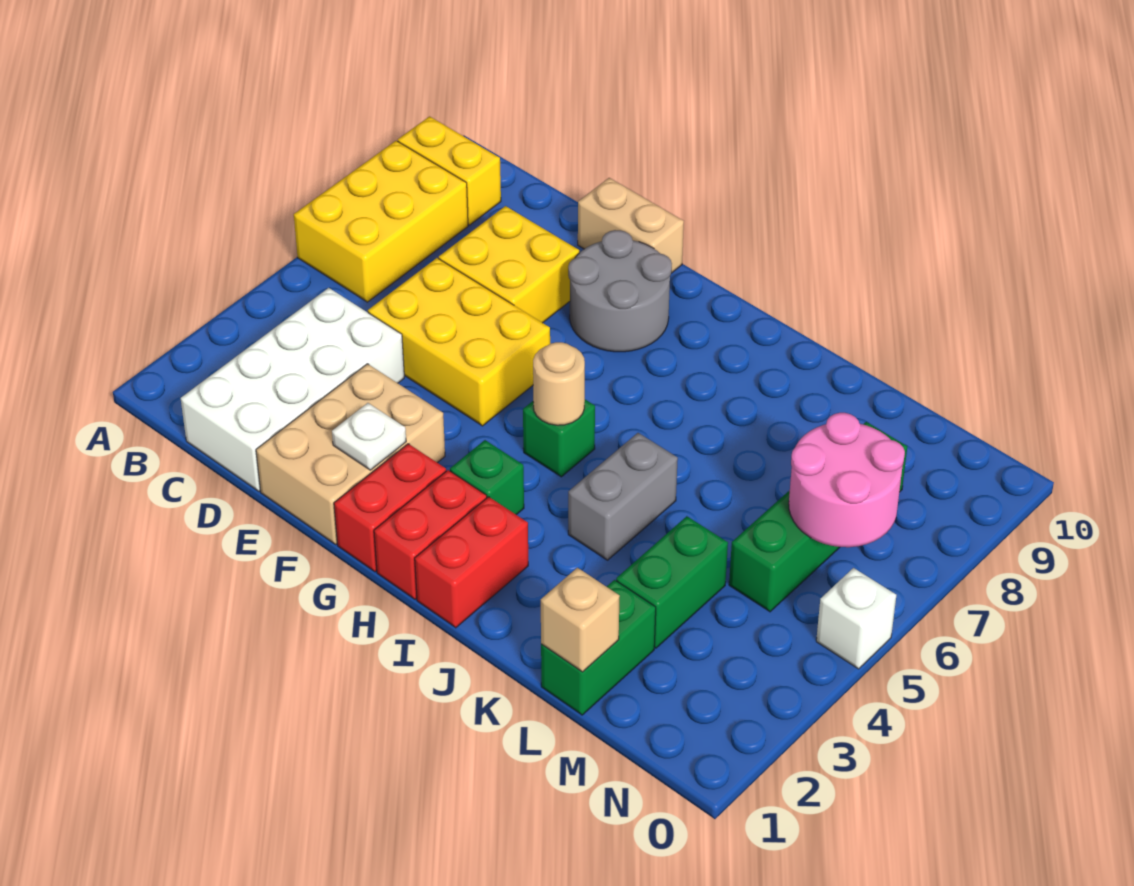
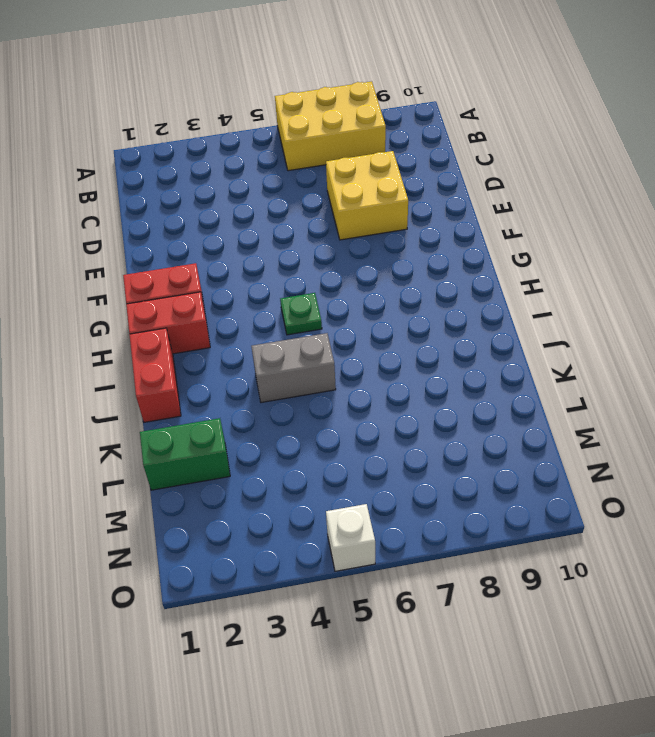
green 1x1 plate [280,293,322,335] -> green 1x1 brick [523,400,595,477]
red 1x2 brick [129,328,181,422] -> red 1x2 brick turned to [415,497,528,628]
none -> yellow 1x2 brick [398,116,501,225]
none -> white 2x4 brick [181,288,404,491]
none -> yellow 2x3 brick [368,258,550,426]

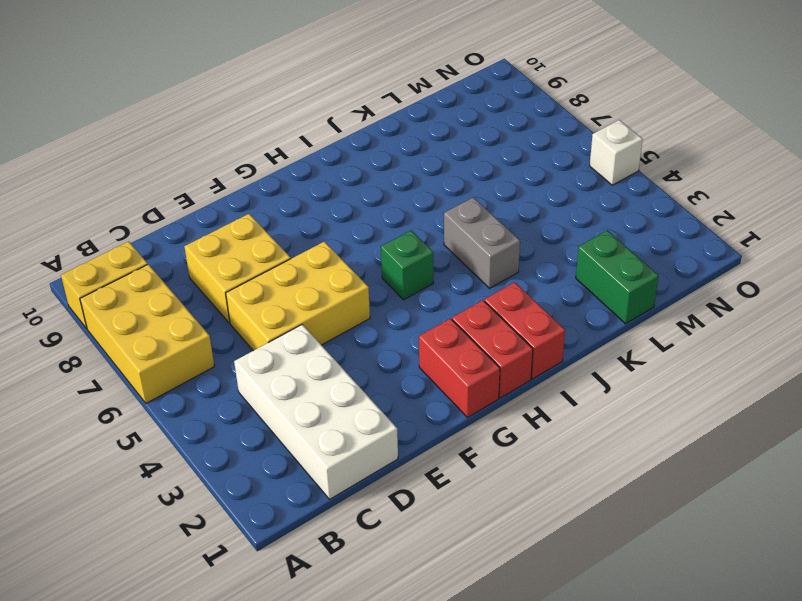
none -> tan 2x3 brick [256,364,445,544]
none -> tan 1x2 brick [578,178,684,273]
none -> grey 2x2 round brick [568,230,672,352]

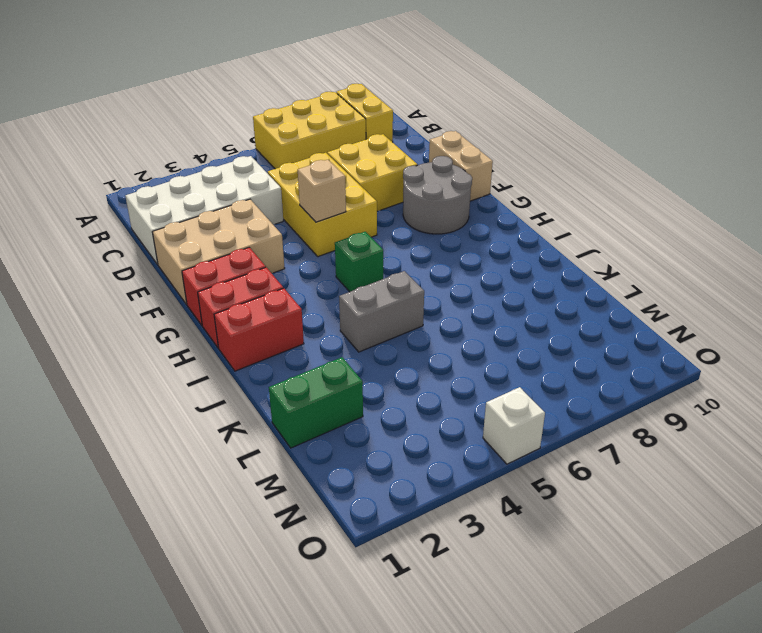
tan 1x1 brick [298,160,346,222] -> tan 1x1 brick moved to [541,568,620,672]
none -> green 1x1 brick [450,440,524,515]
none -> green 1x2 brick [616,516,728,648]
none -> green 1x4 brick [729,422,907,612]

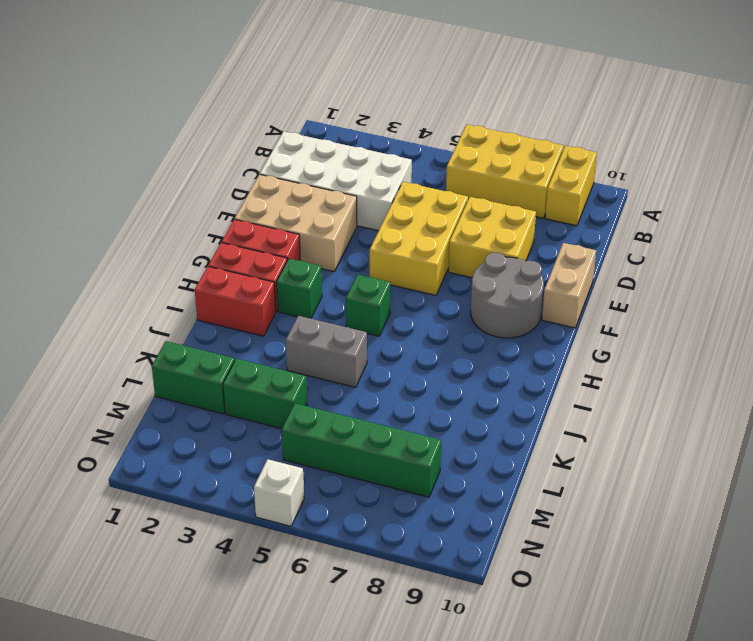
none -> white 1x1 plate [332,403,406,470]
none -> tan 1x1 round brick [533,342,585,425]
none -> tan 1x1 brick [541,568,620,672]

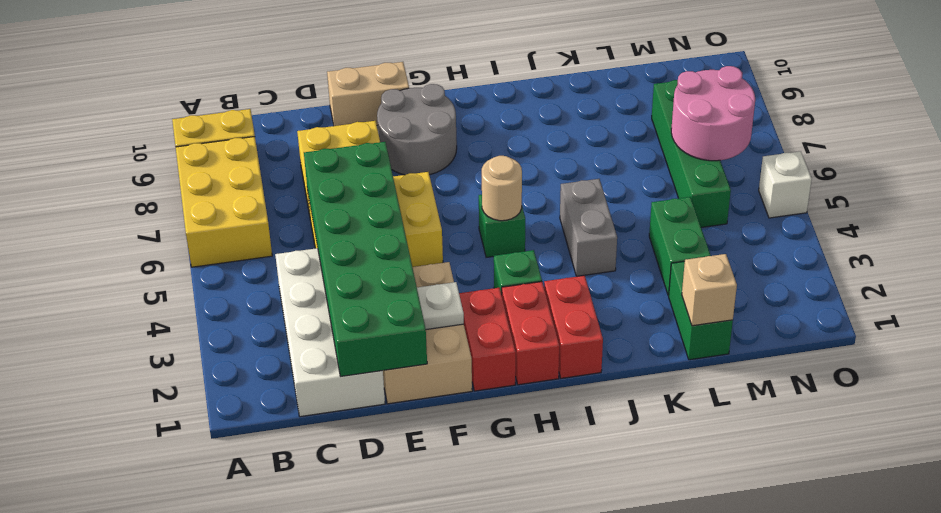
green 2x6 brick [304,142,427,376] -> none

